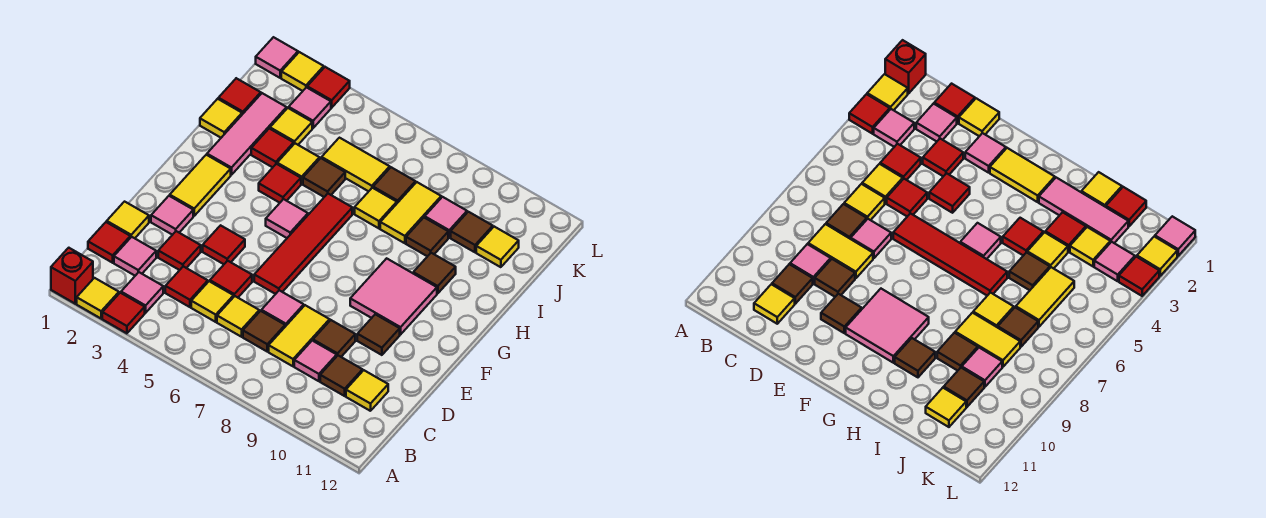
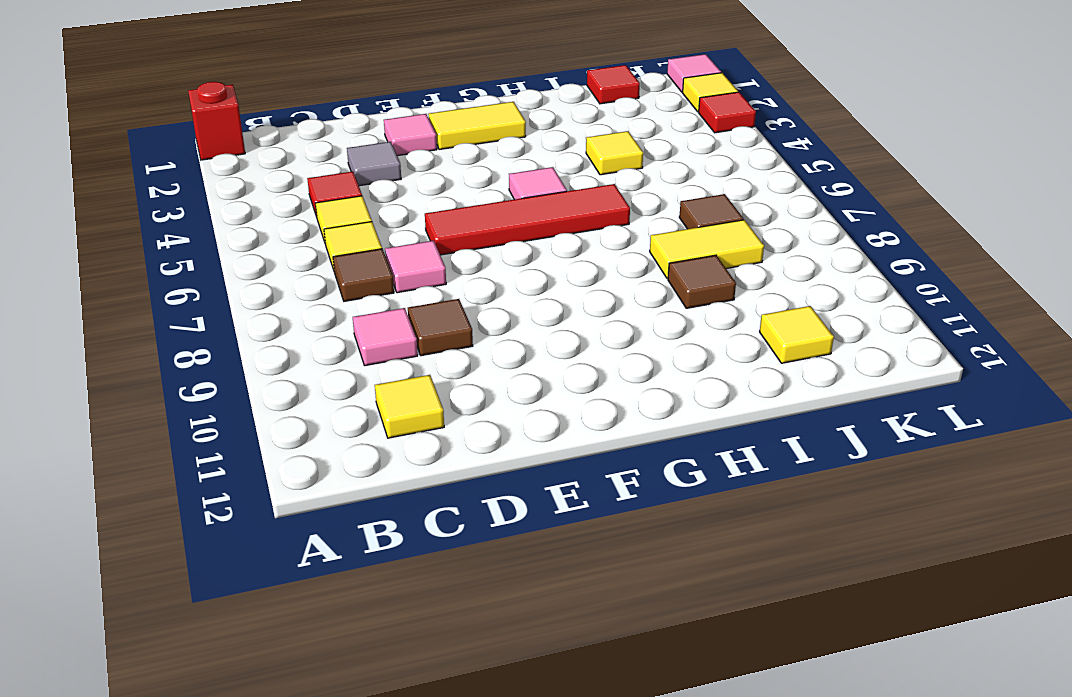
grey 1x1 tile [347,142,401,186] -> red 1x1 tile [158,231,201,270]
none -> yellow 1x1 tile [77,278,119,318]
none -> red 1x1 tile [102,293,145,333]
none -> pink 1x1 tile [121,272,163,313]
none -> red 1x1 tile [88,222,130,263]

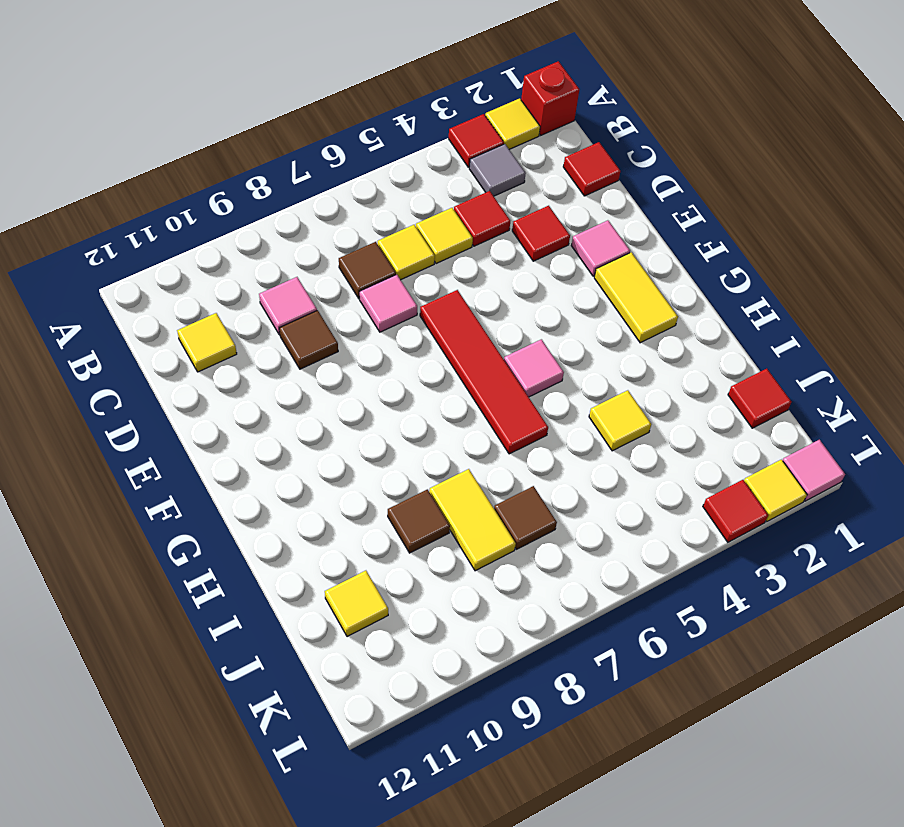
grey 1x1 tile [469,144,526,196] -> pink 1x1 tile [121,272,163,313]
none -> pink 1x1 tile [114,237,156,276]
none -> yellow 1x2 tile [269,305,330,366]
none -> brown 1x1 tile [320,356,362,396]
none -> yellow 1x1 tile [107,202,149,238]

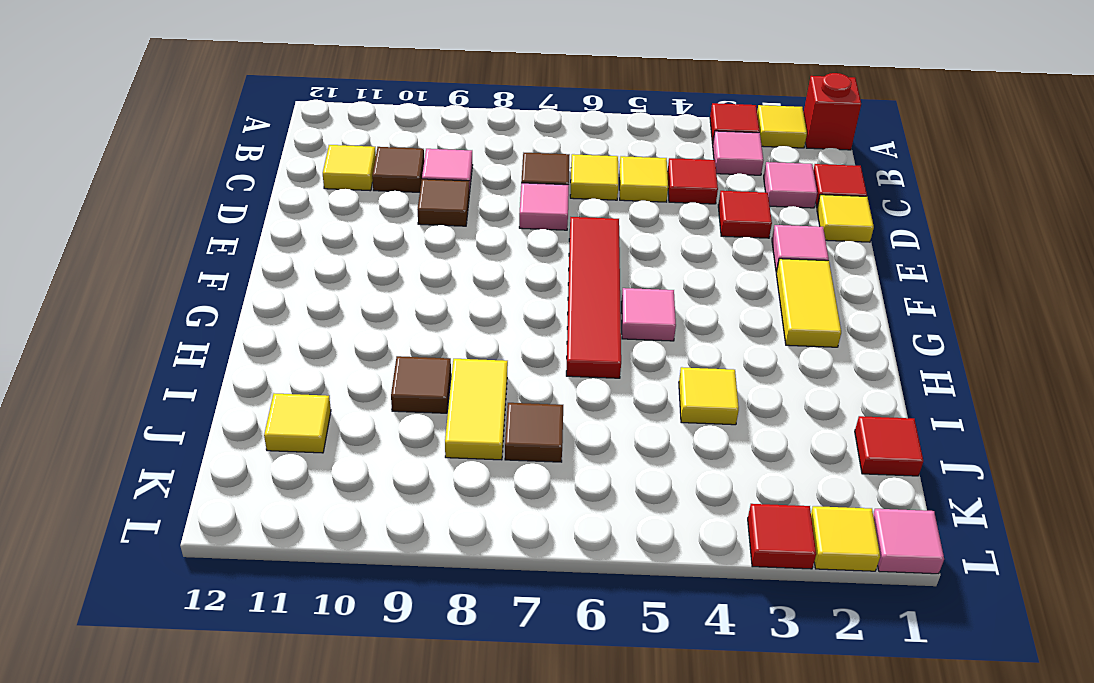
none -> yellow 1x2 tile [269,305,330,366]
none -> red 1x1 tile [210,261,252,297]
none -> red 1x1 tile [203,225,245,264]
none -> brown 1x1 tile [357,314,400,355]

